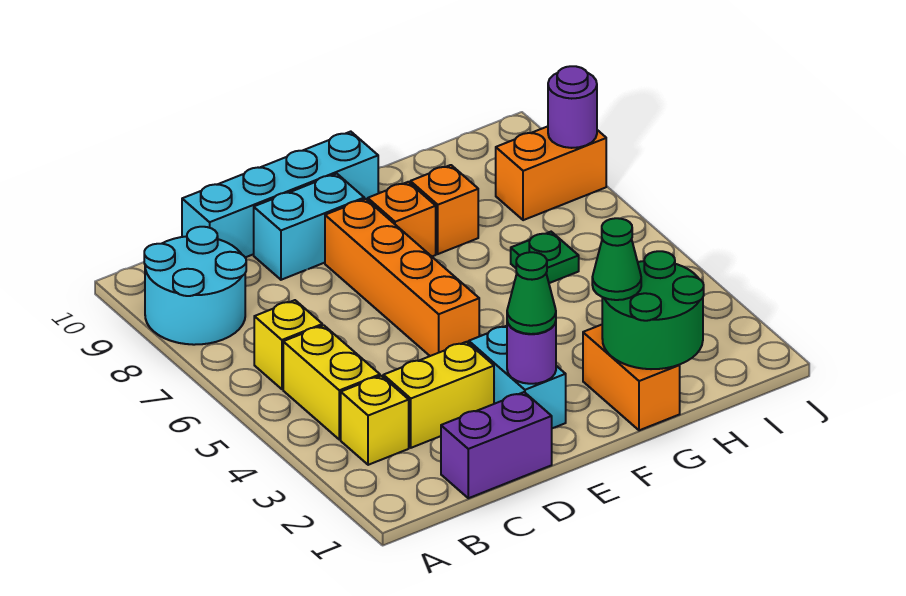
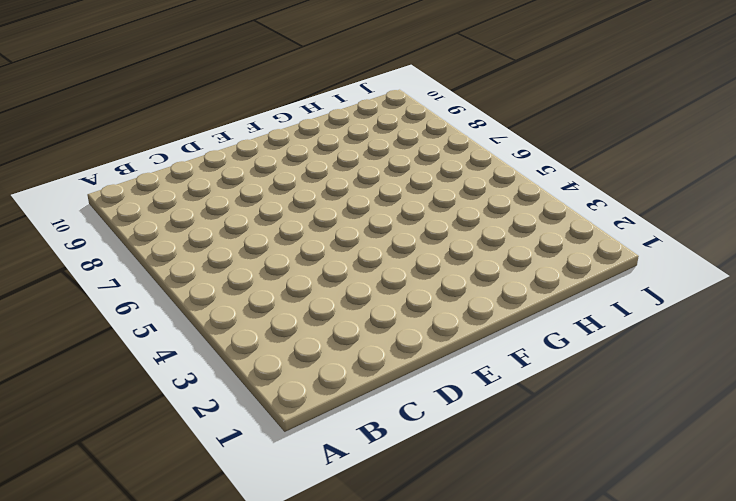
none -> cyan 2x2 round brick [144,227,246,345]
none -> yellow 1x1 brick [341,376,409,465]
none -> yellow 1x2 brick [283,325,380,440]

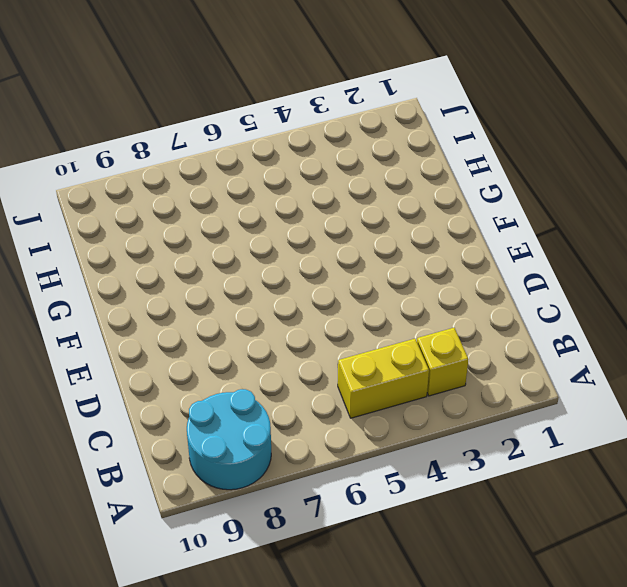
none -> yellow 1x1 brick [254,300,322,389]
none -> purple 1x2 brick [441,392,552,498]
none -> yellow 1x2 brick [383,342,494,448]

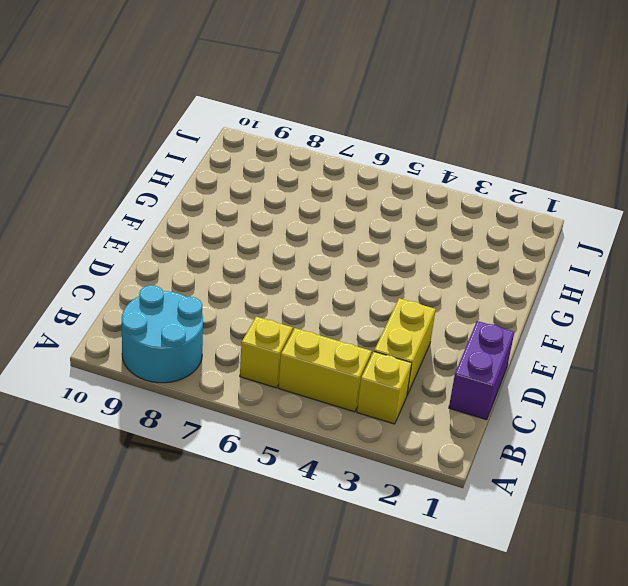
none -> cyan 1x4 brick [182,132,378,257]
none -> cyan 1x2 brick [254,174,364,280]
none -> cyan 1x2 brick [469,326,566,428]

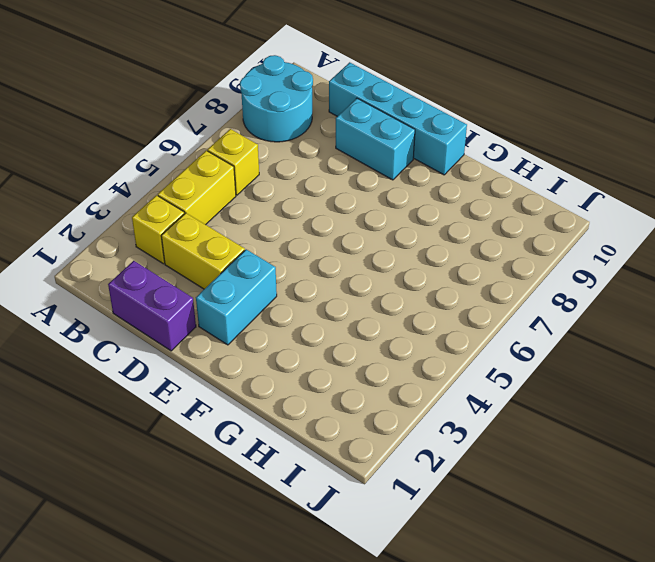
none -> orange 1x4 brick [325,199,479,356]
none -> orange 1x1 brick [368,182,436,256]
none -> orange 1x2 brick [583,325,680,430]

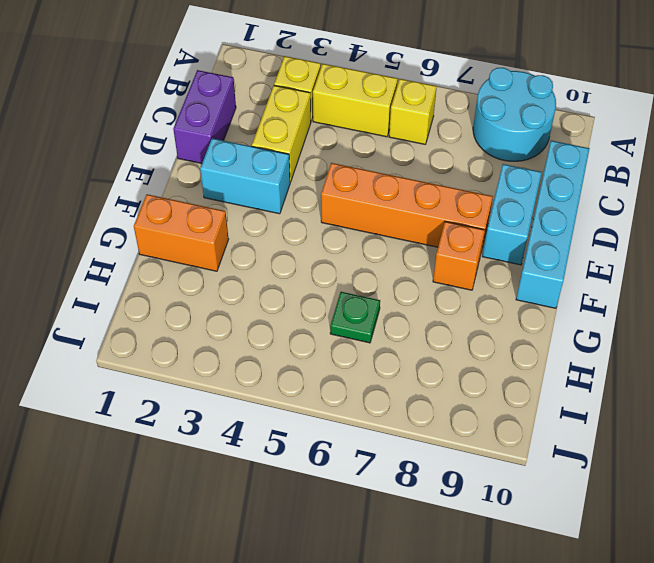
none -> orange 1x1 brick [410,165,478,254]
none -> orange 1x2 brick [496,126,606,220]
none -> purple 1x1 round brick [507,321,556,384]

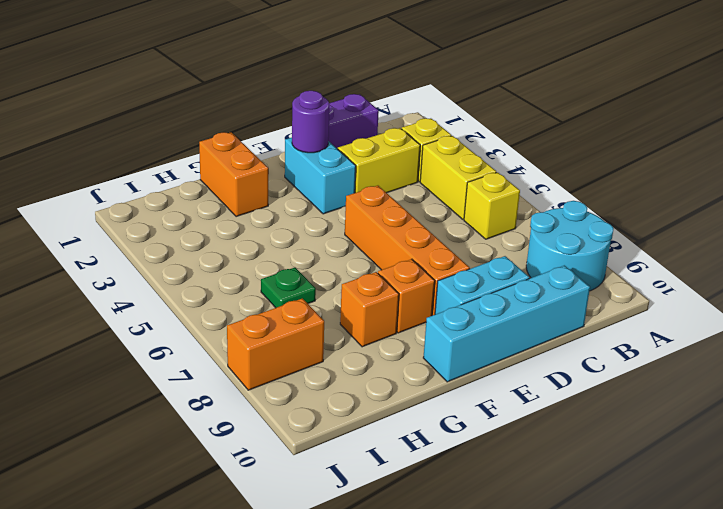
none -> green 2x2 round brick [602,251,704,369]
none -> purple 1x1 round brick [548,66,597,148]
none -> green 1x1 cone [507,252,556,334]

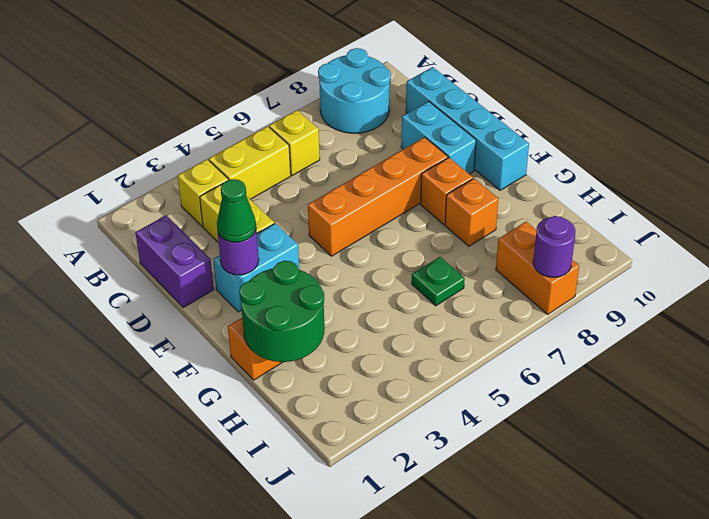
none -> green 1x1 cone [592,218,641,300]

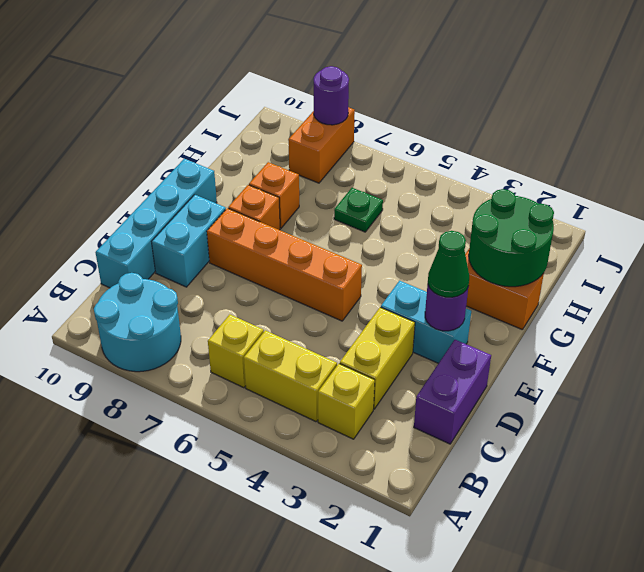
none -> green 1x1 cone [592,218,641,300]

